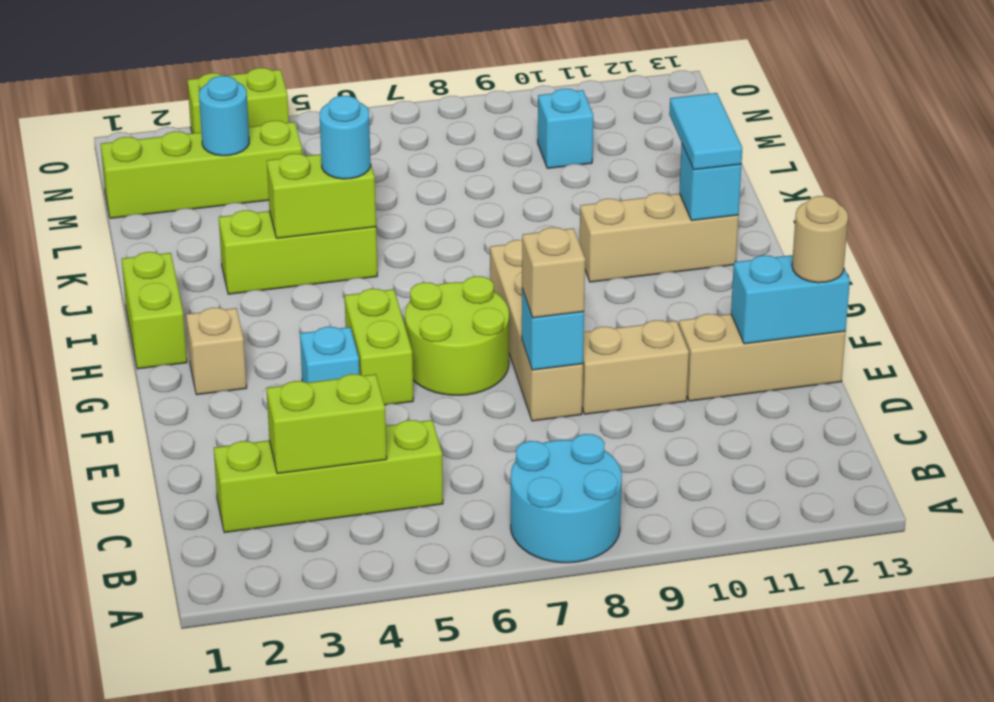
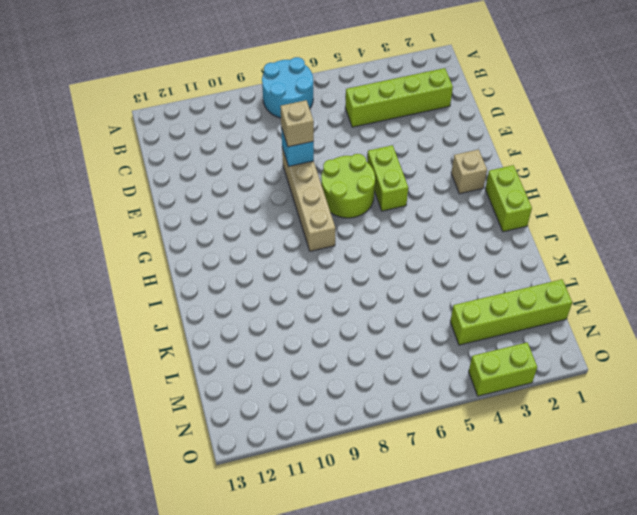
none -> tan 1x2 brick [582,320,689,414]
none -> tan 1x3 brick [679,314,846,401]
none -> cyan 1x1 brick [300,327,359,383]

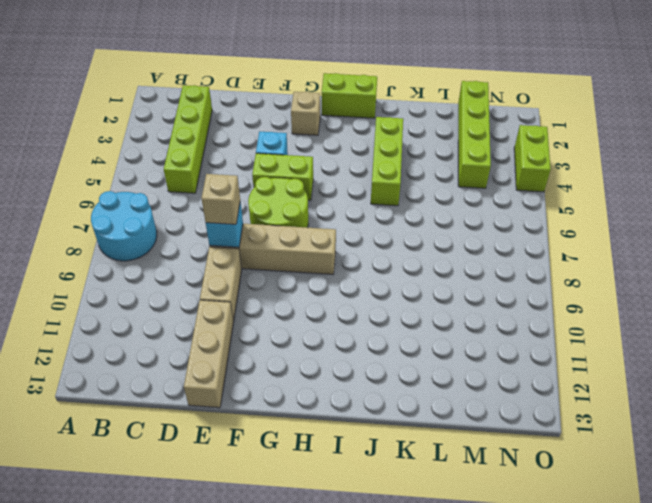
none -> tan 1x3 brick [580,193,739,282]
none -> cyan 1x1 brick [538,89,593,168]
none -> lime 1x2 brick [267,374,387,474]

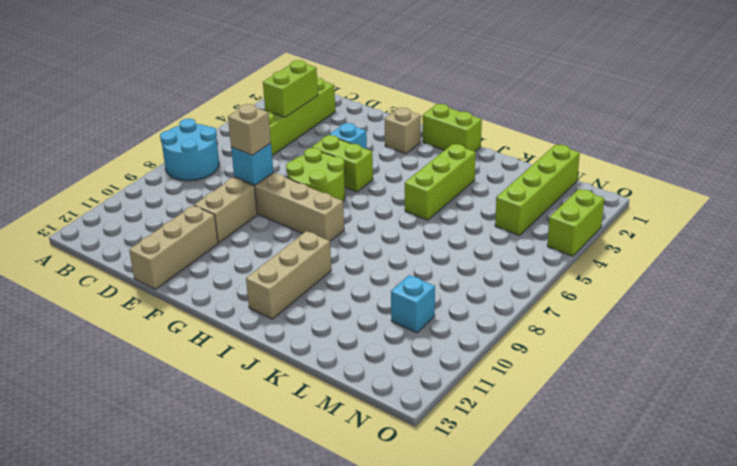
none -> cyan 1x2 brick [731,255,850,344]
none -> cyan 1x1 brick [679,145,741,221]
none -> lime 1x2 brick [267,154,376,238]

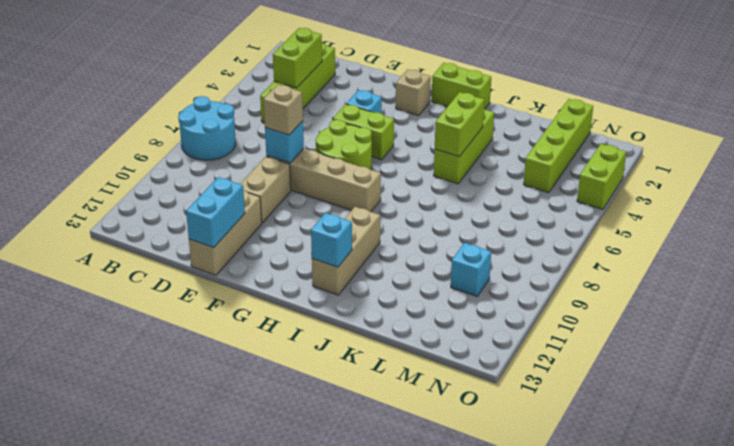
none -> cyan 1x1 round brick [199,76,249,156]
none -> tan 1x1 round brick [792,196,848,283]
none -> cyan 1x2 tile [669,93,742,170]

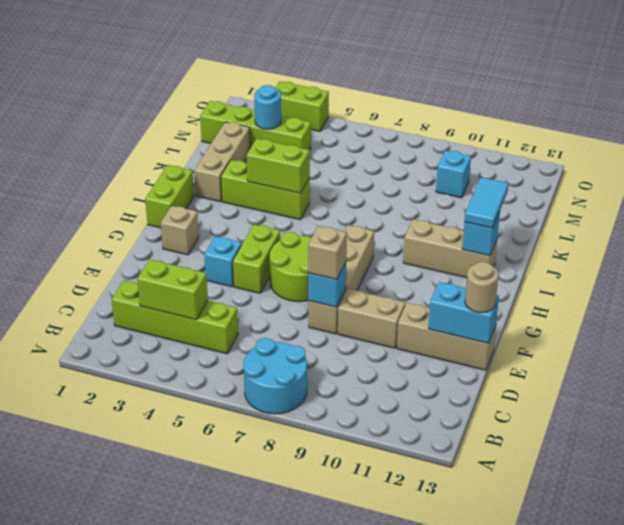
tan 1x3 brick [194,122,250,202] -> none
none -> cyan 1x1 round brick [320,96,371,179]

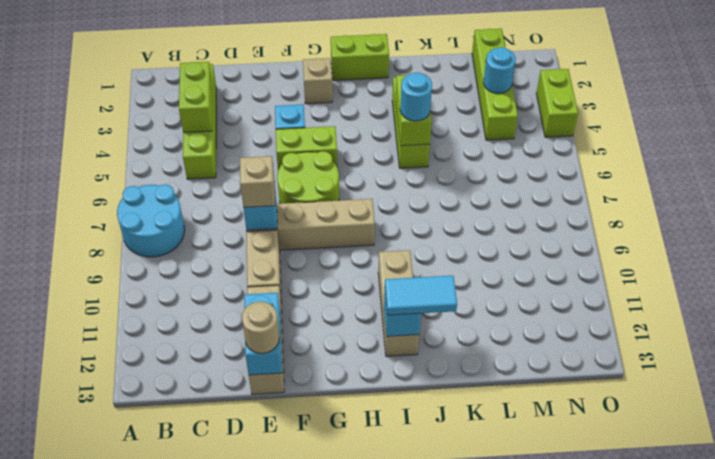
none -> cyan 1x1 brick [538,89,593,168]

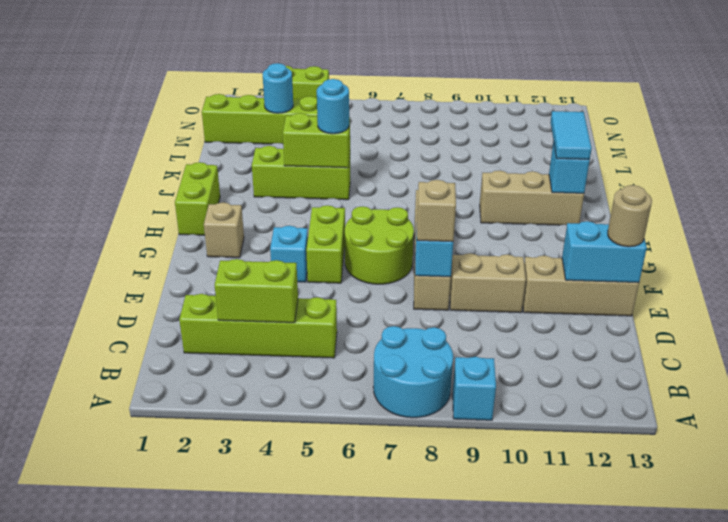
cyan 1x1 brick [453,357,496,420] -> cyan 1x1 brick moved to [538,89,593,168]

